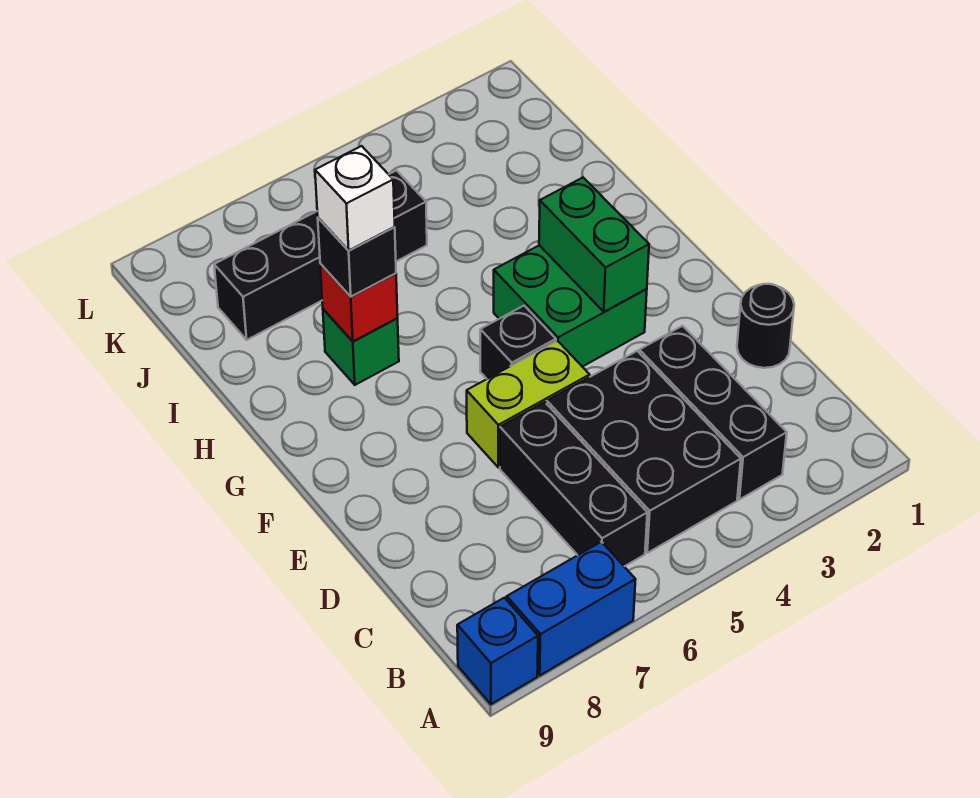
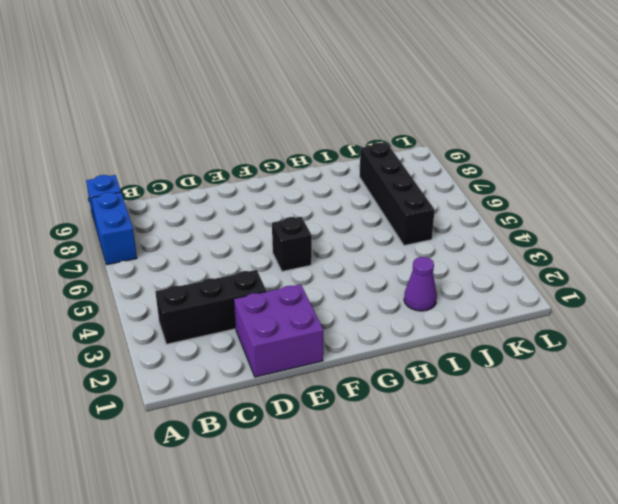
purple 2x2 brick [234,284,323,377] -> black 1x1 round brick [737,284,794,368]
purple 1x1 cone [404,257,437,311] -> none
none -> black 2x3 brick [547,351,741,553]
none -> black 1x3 brick [500,402,647,566]
none -> lime 1x2 brick [467,341,590,467]

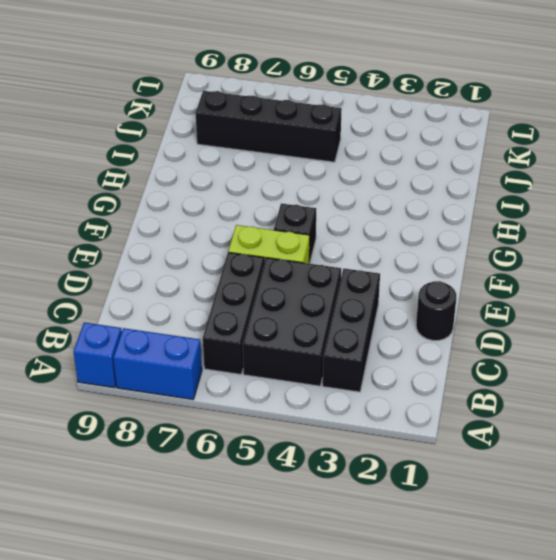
none -> green 2x2 brick [494,245,647,367]
none -> green 1x1 brick [323,309,399,385]
none -> green 1x2 brick [539,178,649,312]

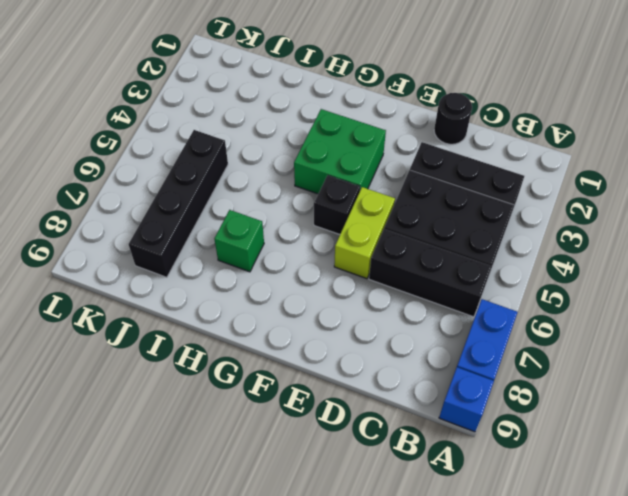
none -> green 1x2 brick [539,178,649,312]
none -> red 1x1 brick [320,264,398,341]
none -> black 1x1 brick [318,218,396,297]

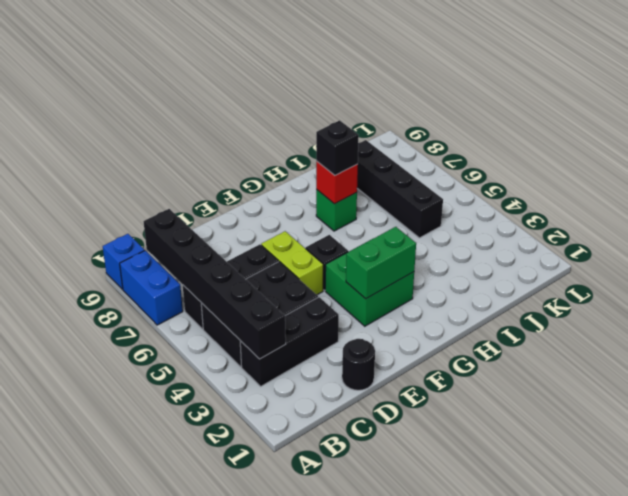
black 1x6 brick [143,209,286,359] -> none
none -> white 1x1 brick [315,146,395,251]

